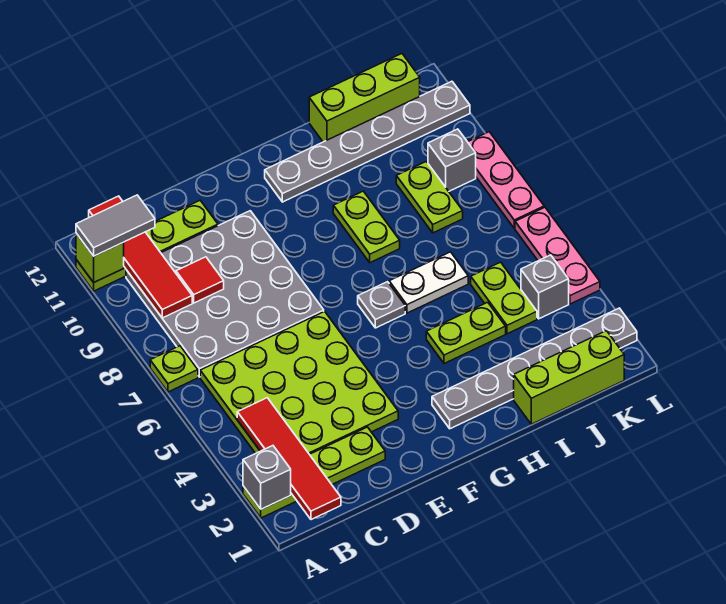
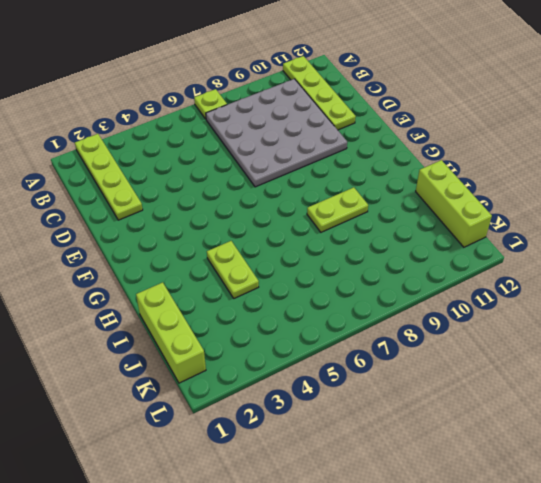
none -> lime 4x4 plate [200,311,398,454]
none -> grey 1x6 plate [432,308,637,429]
none -> grey 1x1 plate [358,282,405,328]

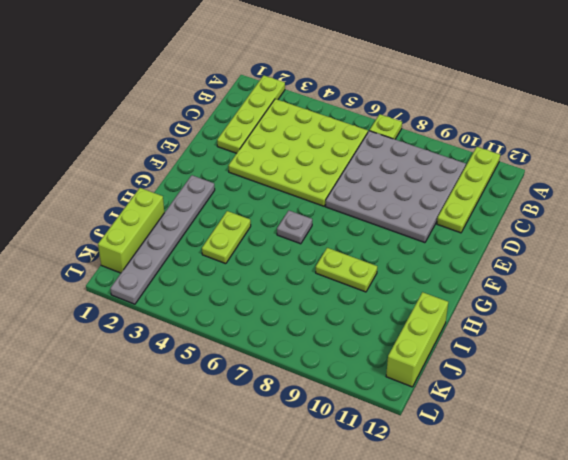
none -> grey 1x6 plate [265,81,470,202]
none -> white 1x2 plate [389,252,468,313]
none -> lime 1x2 plate [471,262,537,334]

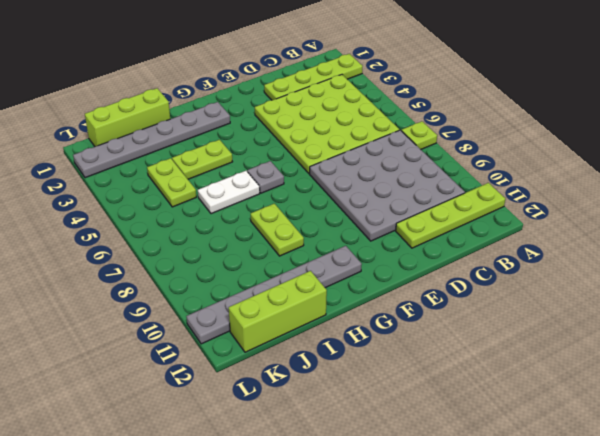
none -> lime 1x2 plate [396,162,463,233]
none -> grey 1x1 brick [521,255,569,319]
none -> grey 1x1 brick [428,129,476,191]

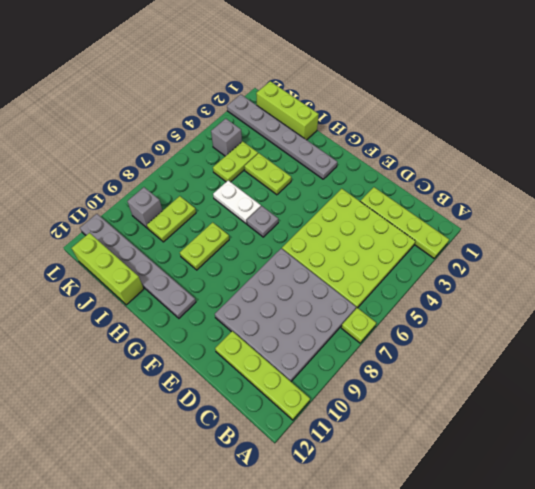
none -> pink 1x3 plate [515,207,600,304]
none -> pink 1x3 plate [468,132,544,228]
none -> grey 1x1 brick [243,446,291,509]

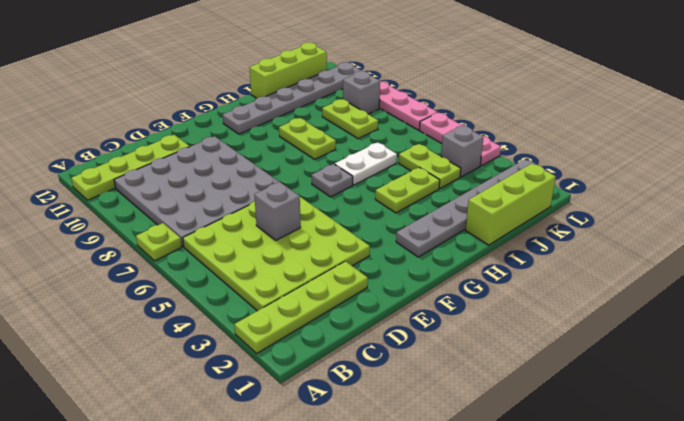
grey 1x1 brick [254,182,301,240] -> grey 1x1 brick moved to [243,446,291,509]
none -> lime 1x1 brick [76,233,124,282]
none -> red 1x4 tile [237,398,341,520]
none -> red 1x4 tile [89,196,192,318]

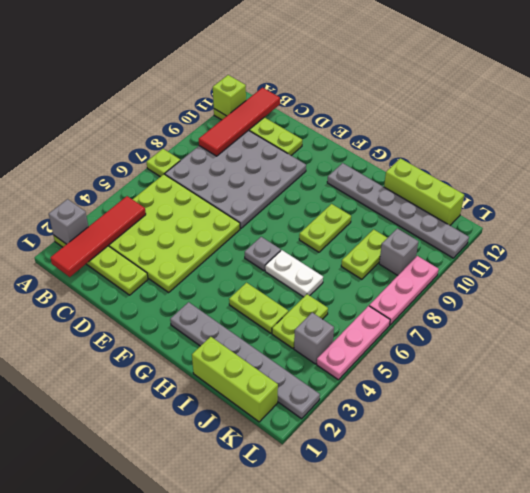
none -> red 1x1 tile [176,257,224,303]
none -> grey 1x2 tile [76,195,155,256]

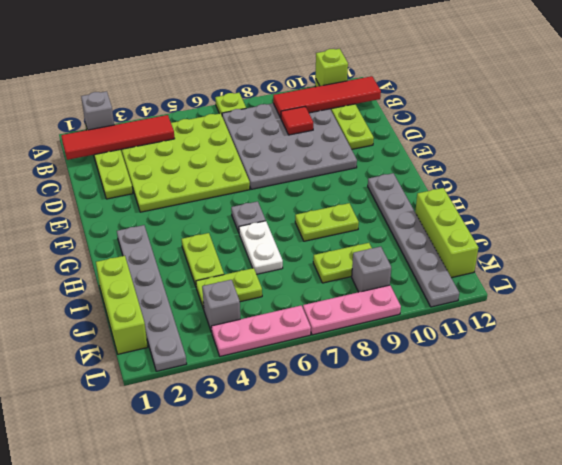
none -> grey 1x2 tile [76,195,155,256]

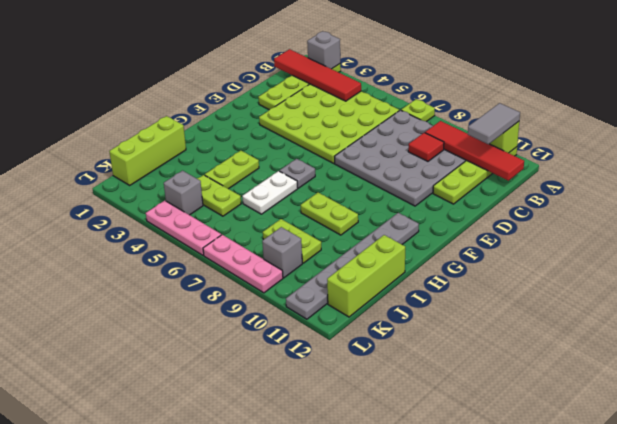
none -> grey 1x6 plate [432,308,637,429]

